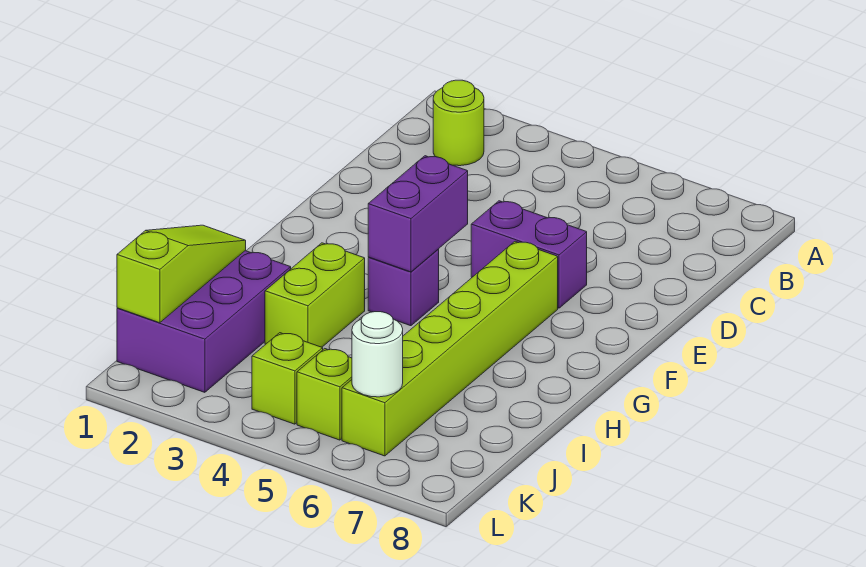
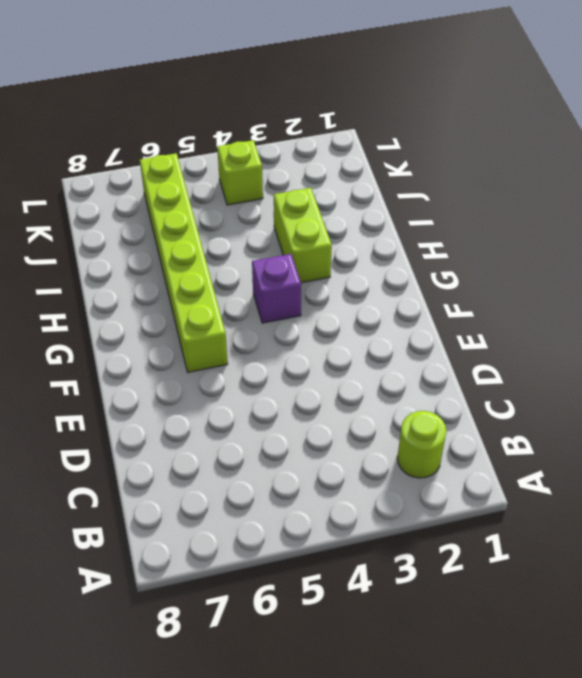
none -> purple 1x2 brick [471,201,587,308]
none -> purple 2x3 brick [117,251,291,392]

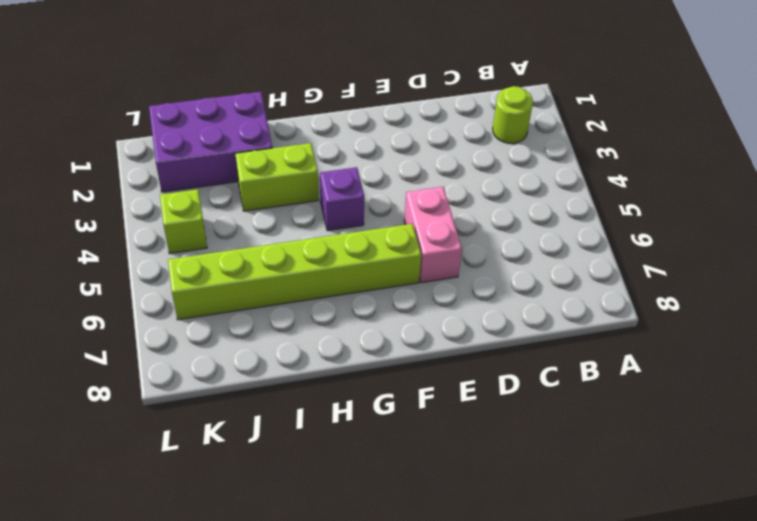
pink 1x2 brick [404,187,462,283] -> purple 1x2 brick [471,201,587,308]
none -> lime 1x1 brick [297,349,352,440]
none -> purple 1x2 brick [368,156,468,272]

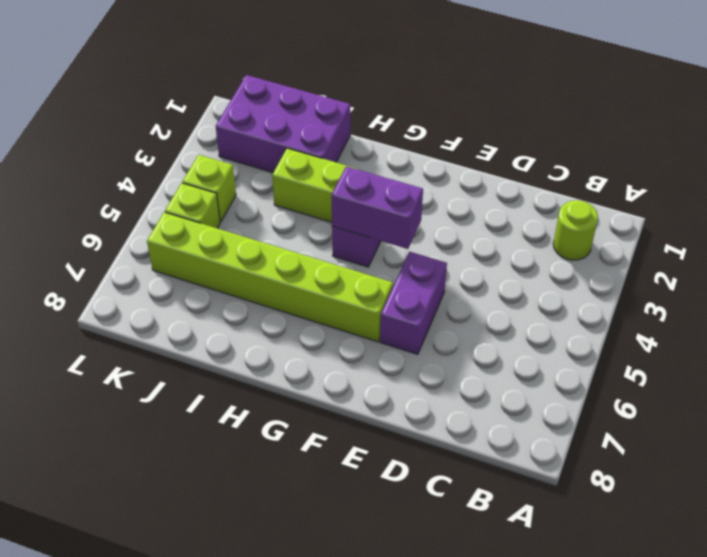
none -> lime 1x3 slope [117,225,246,323]
none -> white 1x1 round brick [352,312,403,397]

